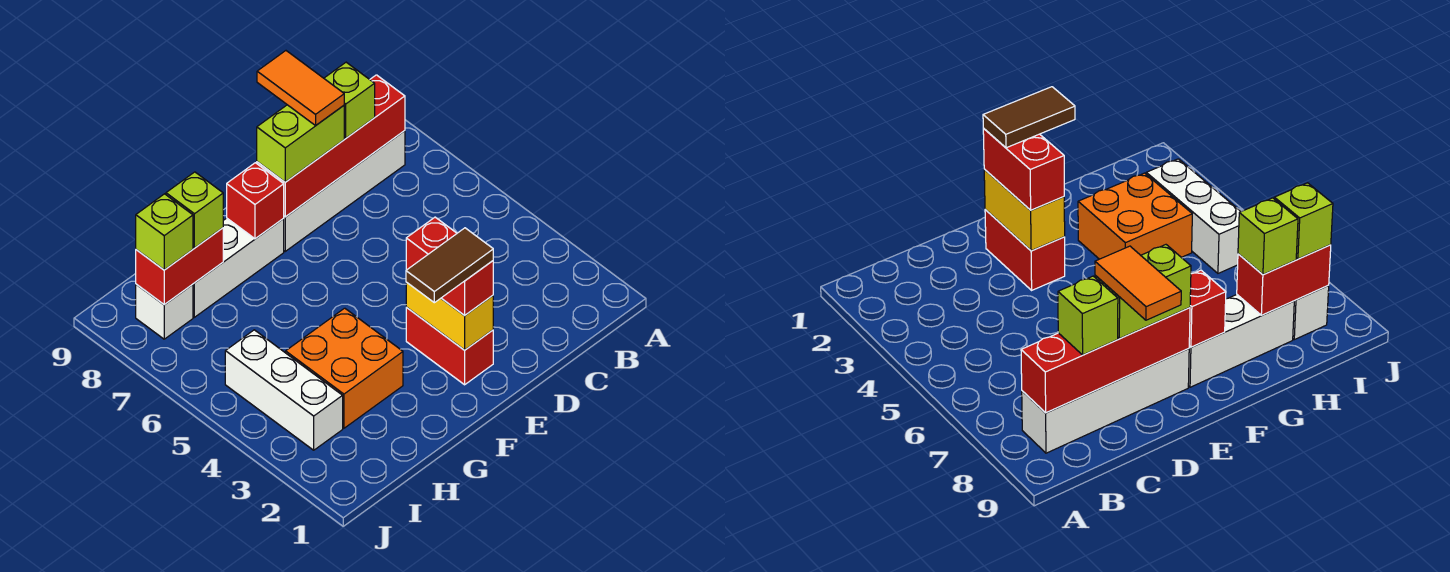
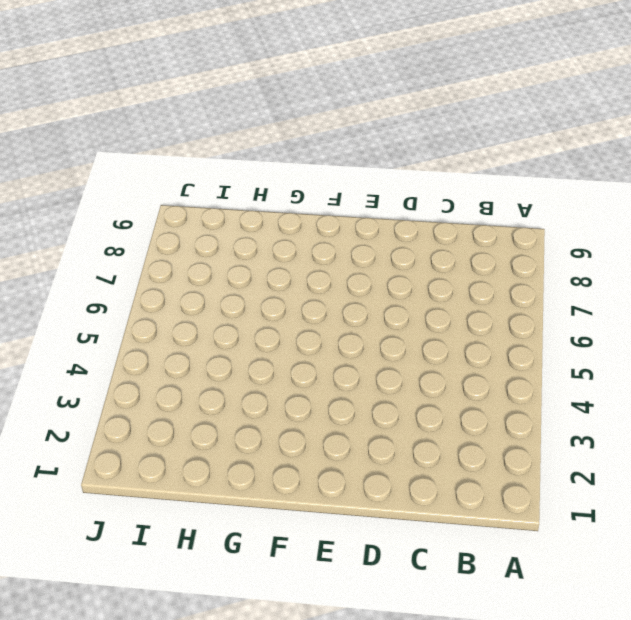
none -> white 1x4 brick [283,131,405,251]
none -> red 1x2 brick [406,307,493,385]
none -> white 1x3 brick [193,218,284,317]

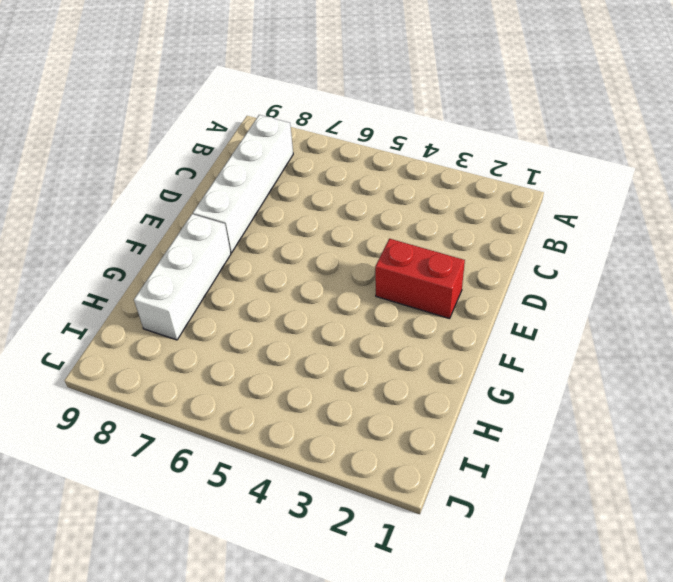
none -> orange 2x2 brick [286,308,403,428]
none -> white 1x3 brick [225,330,343,450]
none -> white 1x1 brick [136,284,193,339]

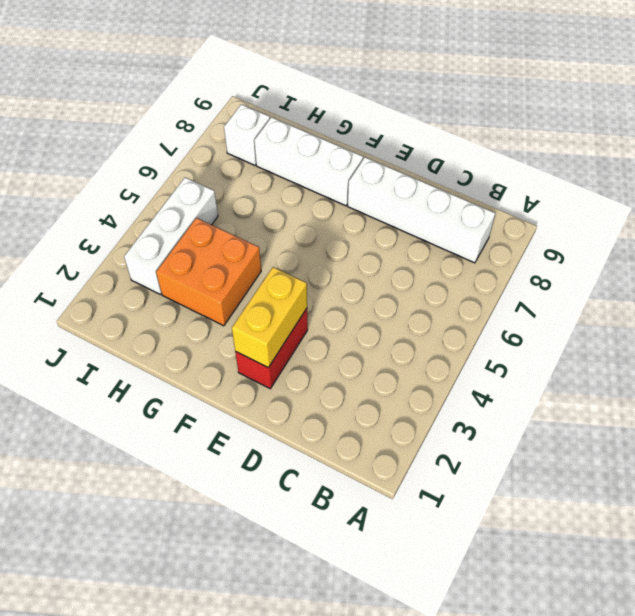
none -> red 1x4 brick [257,75,405,217]
none -> red 1x1 brick [227,163,284,239]
none -> red 1x2 brick [136,228,223,305]

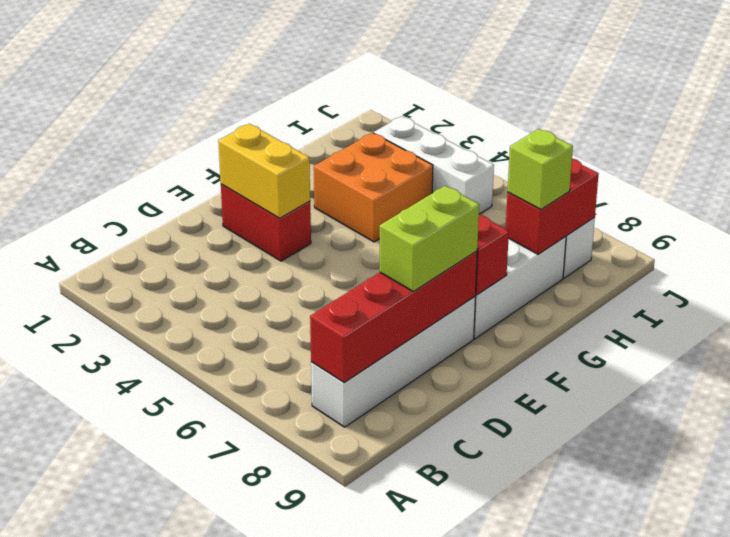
none -> lime 1x1 brick [324,62,375,138]
none -> red 1x2 brick [406,217,493,315]
none -> lime 1x1 brick [136,194,193,270]

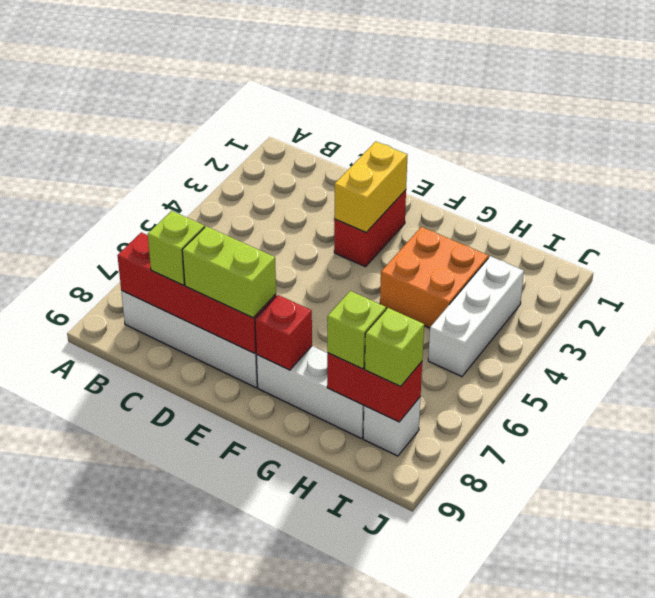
none -> red 1x2 brick [406,217,493,315]
none -> orange 1x2 tile [257,51,344,125]
none -> brown 1x2 tile [406,228,493,303]

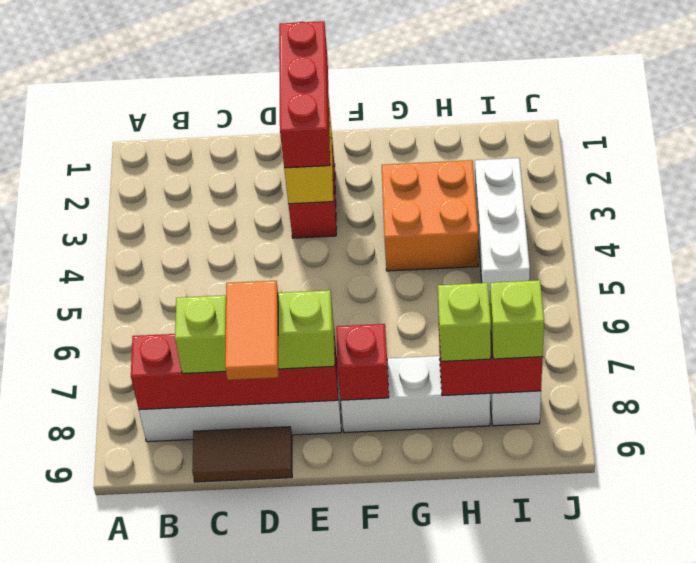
brown 1x2 tile [192,427,292,482] -> brown 1x2 tile moved to [406,228,493,303]
red 1x3 brick [279,21,330,168] -> red 1x2 brick [406,217,493,315]

